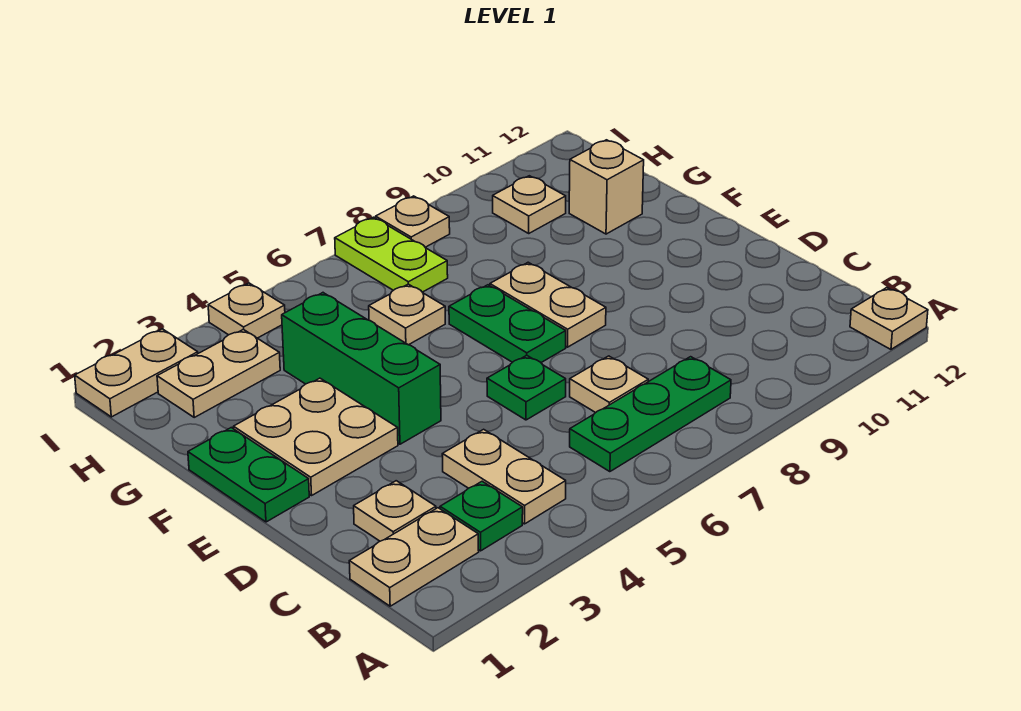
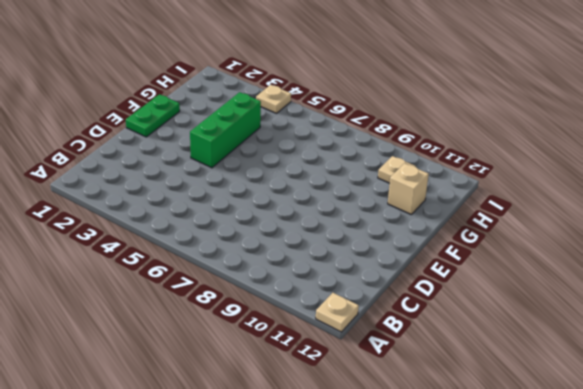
none -> tan 1x2 plate [349,508,479,606]
none -> green 1x1 plate [440,481,523,551]
none -> tan 1x2 plate [442,429,566,524]

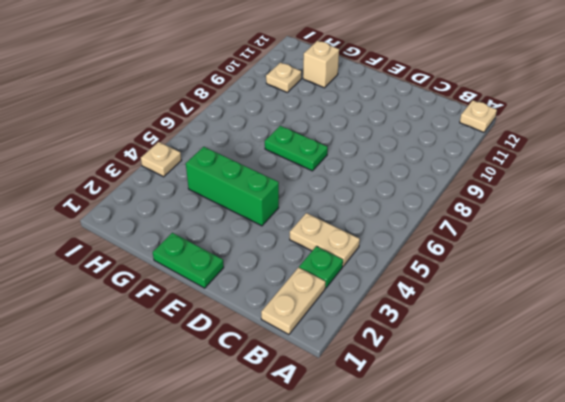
none -> green 1x3 plate [570,357,731,472]
none -> tan 1x1 plate [354,481,436,541]
none -> tan 1x1 plate [570,356,648,413]

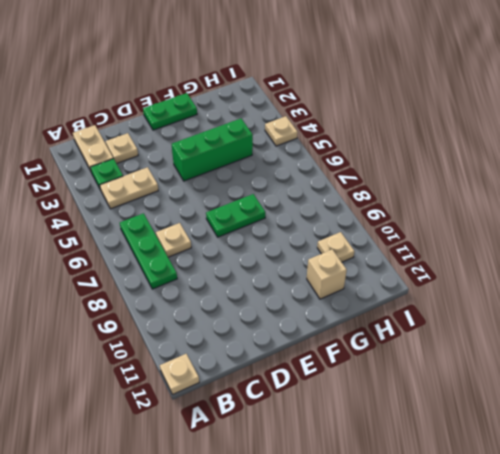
none -> green 1x1 plate [487,355,566,420]
none -> tan 2x2 plate [233,378,398,496]
none -> tan 1x2 plate [490,262,606,347]

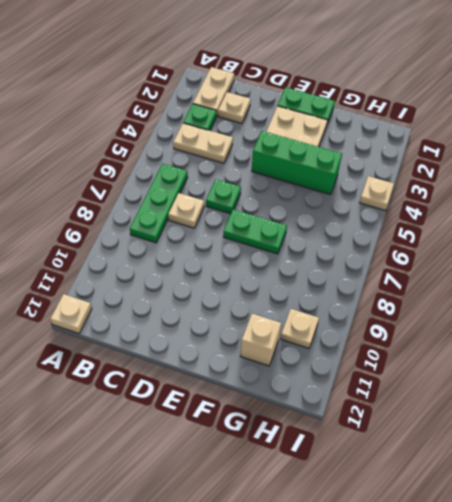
none -> tan 1x2 plate [490,262,606,347]
none -> tan 1x1 plate [369,284,445,345]
none -> tan 1x2 plate [157,329,280,417]

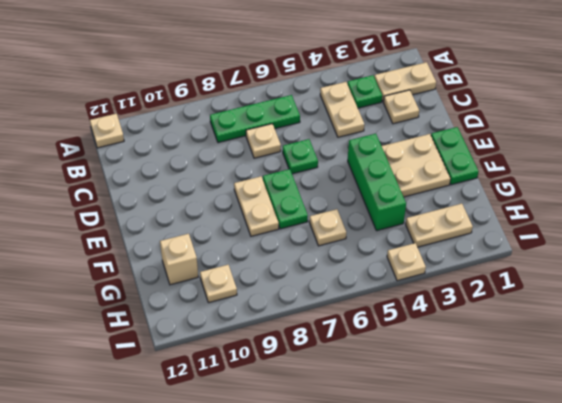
none -> lime 1x2 plate [335,217,448,292]
none -> tan 1x2 plate [75,329,198,417]
none -> tan 1x1 plate [376,196,450,247]

